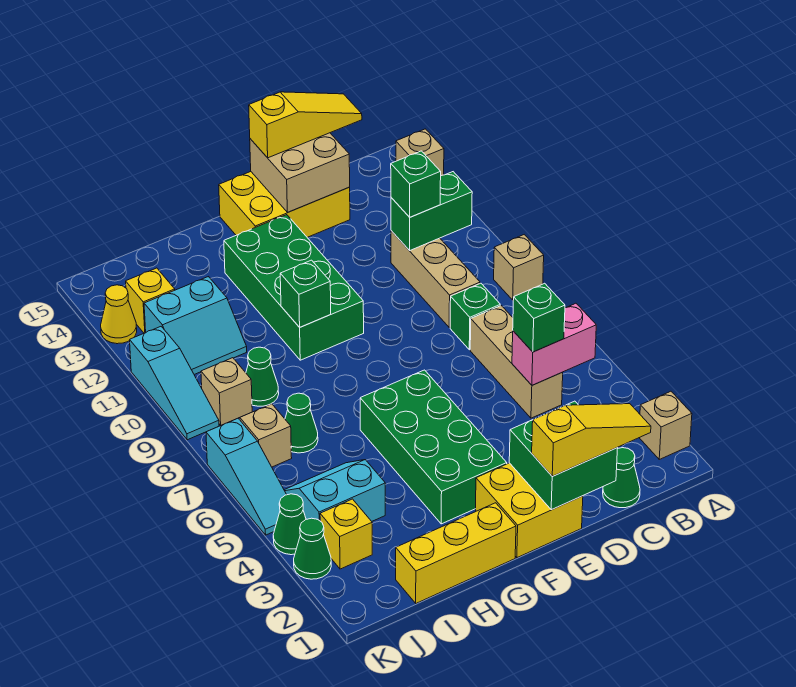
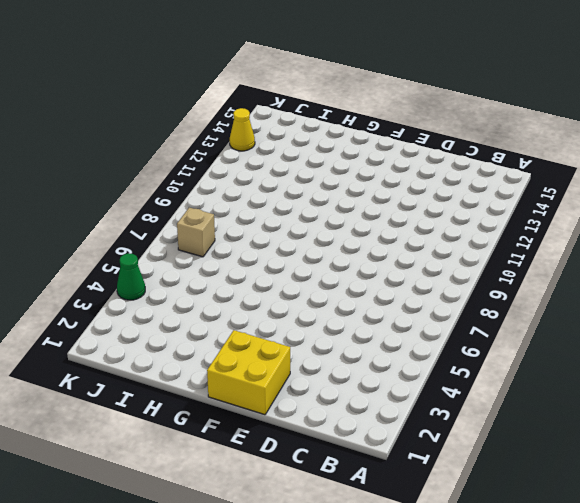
none -> tan 1x1 brick [640,391,692,459]
none -> tan 1x1 brick [494,235,544,300]
none -> tan 1x1 brick [396,129,444,176]
none -> green 1x1 cone [603,448,640,508]

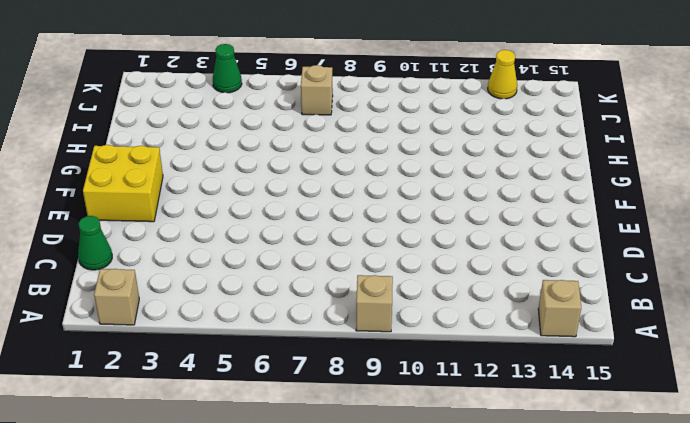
none -> tan 1x3 brick [470,306,563,418]
none -> green 1x1 brick [450,283,500,350]
none -> tan 1x3 brick [391,231,480,327]
none -> yellow 2x3 brick [219,172,350,237]

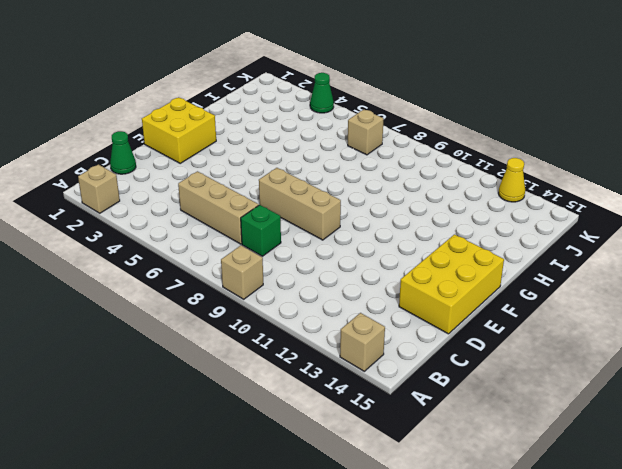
tan 1x3 brick [259,168,341,240] -> tan 1x3 brick moved to [391,231,480,327]
none -> green 2x4 brick [360,370,507,524]
none -> green 2x4 brick [224,215,364,360]
none -> yellow 1x3 brick [396,503,516,603]
none -> cyan 2x2 slope [284,460,385,521]

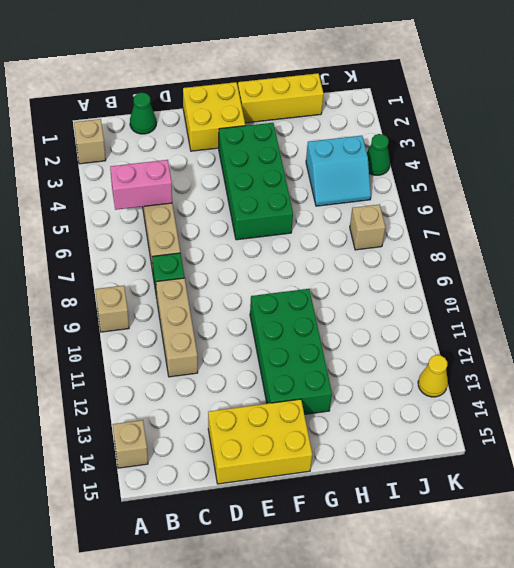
none -> green 1x1 cone [285,393,318,453]
none -> green 1x1 cone [246,347,279,406]
none -> cyan 2x2 slope [144,277,247,375]
none -> yellow 1x1 brick [320,499,372,569]

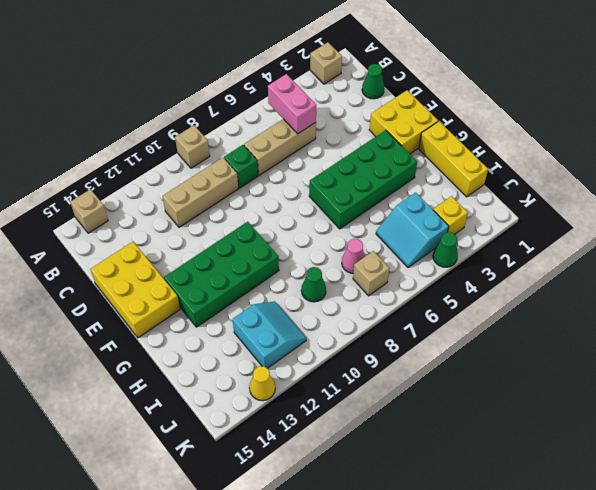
pink 1x1 cone [342,239,365,273] -> green 1x1 cone [285,393,318,453]
none -> tan 1x1 brick [201,358,252,425]
none -> yellow 1x1 brick [126,268,175,333]
none -> green 1x1 cone [294,518,331,579]
none -> cyan 1x3 slope [206,418,287,535]

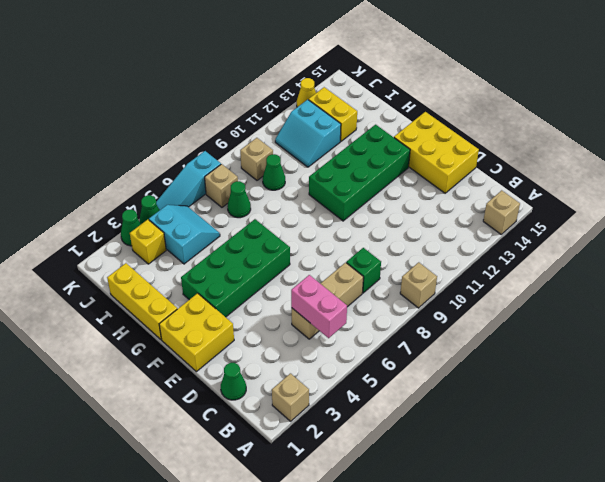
yellow 1x2 brick [308,87,357,141] -> yellow 1x1 brick [126,268,175,333]
none -> tan 1x3 brick [391,231,480,327]
none -> cyan 1x3 slope [130,326,219,440]
none -> green 1x2 brick [391,172,472,251]
none -> green 2x2 brick [509,401,618,510]

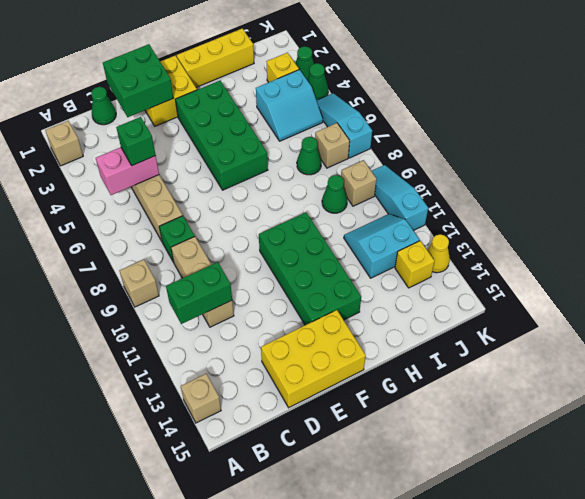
none -> tan 2x2 brick [250,133,350,212]
none -> green 1x1 brick [280,260,331,327]
none -> yellow 1x3 slope [532,404,651,476]
none -> green 1x1 brick [391,151,441,217]

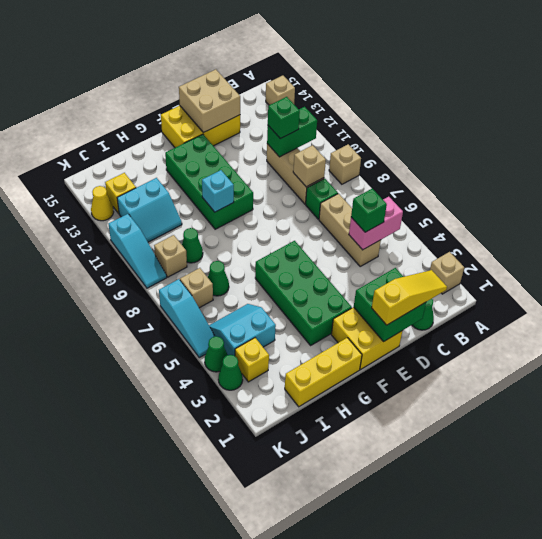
tan 1x1 brick [293,145,326,187] -> none
cyan 1x1 brick [202,170,234,212] -> green 1x1 brick [280,260,331,327]
none -> yellow 1x3 slope [249,92,362,158]

